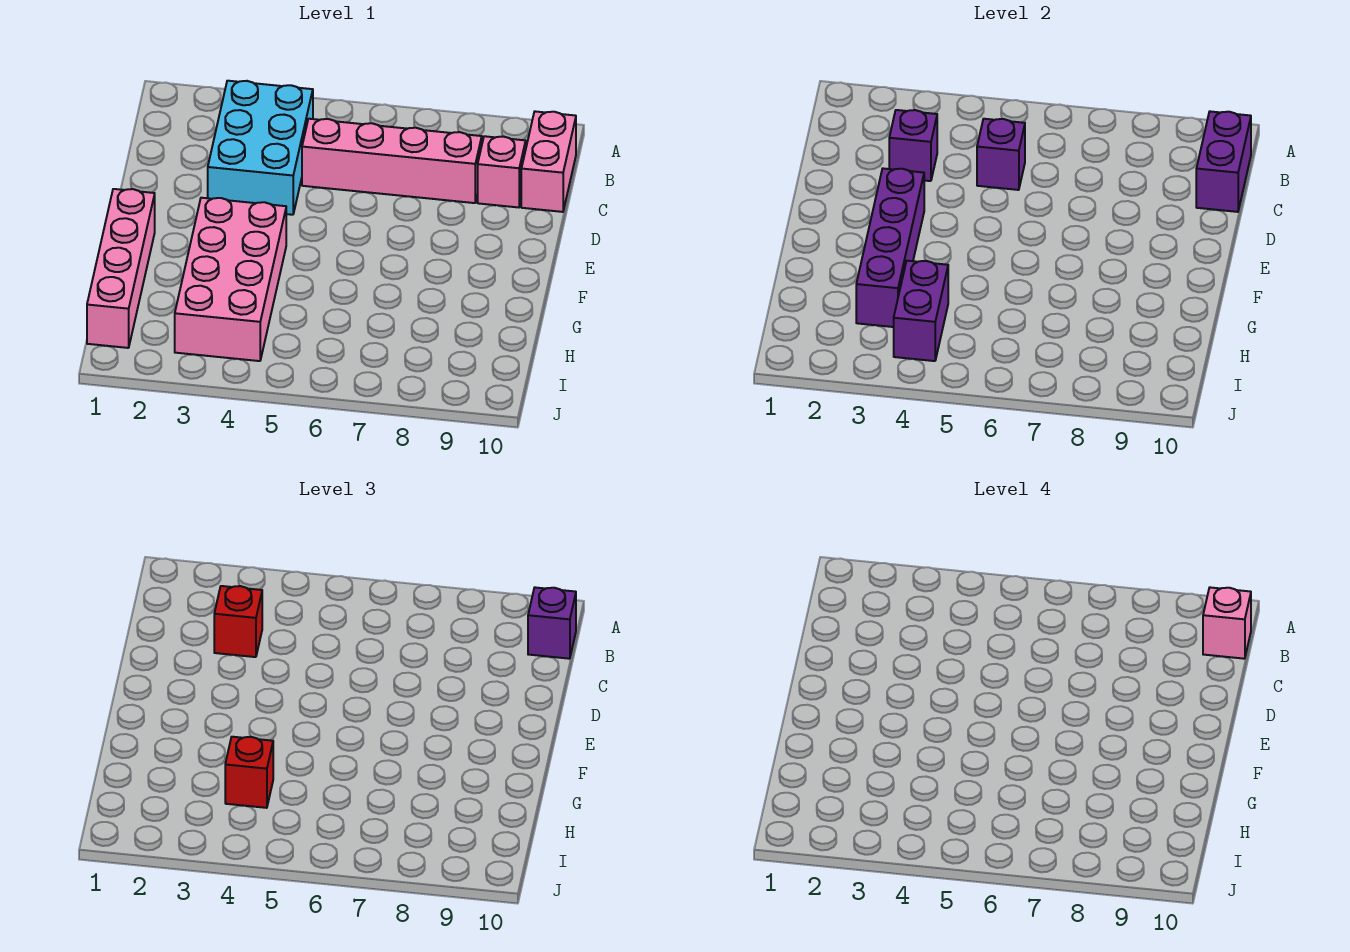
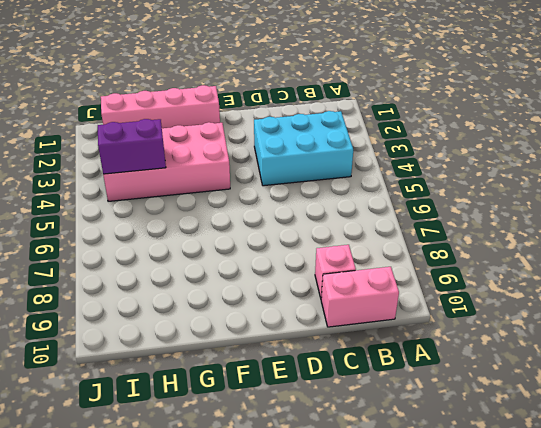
none -> pink 1x4 brick [302,119,482,203]
none -> purple 1x2 brick [1196,111,1251,212]
none -> purple 1x1 brick [889,110,937,181]

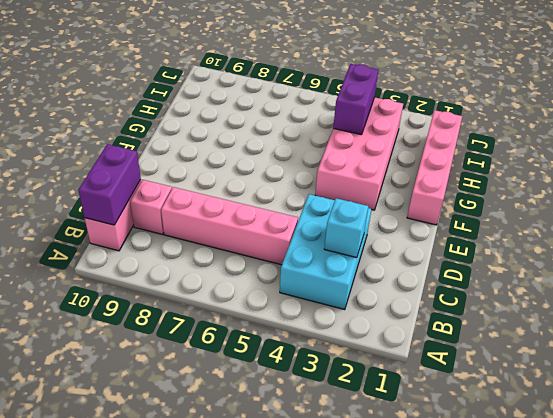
cyan 1x1 brick [324,198,368,258] -> purple 1x1 brick [889,110,937,181]
none -> purple 1x1 brick [977,119,1025,190]
none -> purple 1x4 brick [856,168,924,327]
none -> purple 1x1 brick [528,587,576,659]

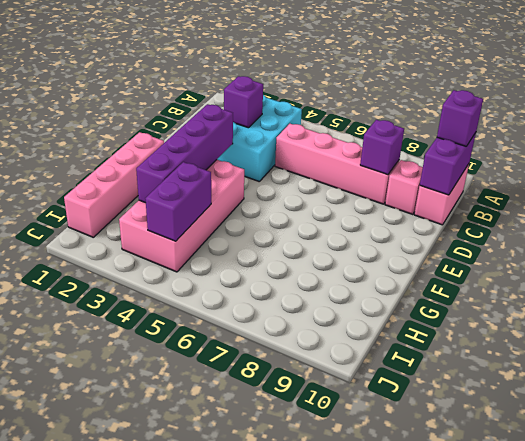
purple 1x1 brick [360,120,404,175] -> purple 1x1 brick moved to [977,119,1025,190]
none -> red 1x1 brick [214,586,262,657]
none -> red 1x1 brick [225,737,273,808]
none -> pink 1x1 brick [1203,587,1251,659]

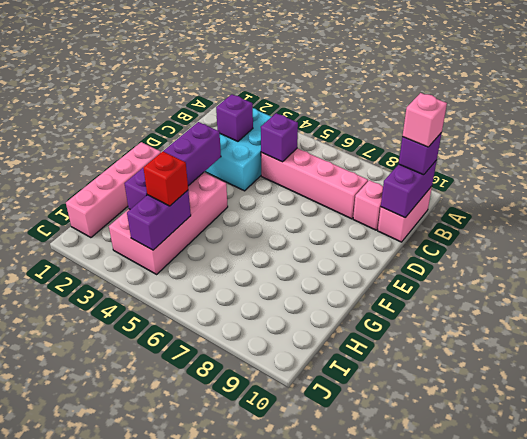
none -> red 1x1 brick [214,586,262,657]

